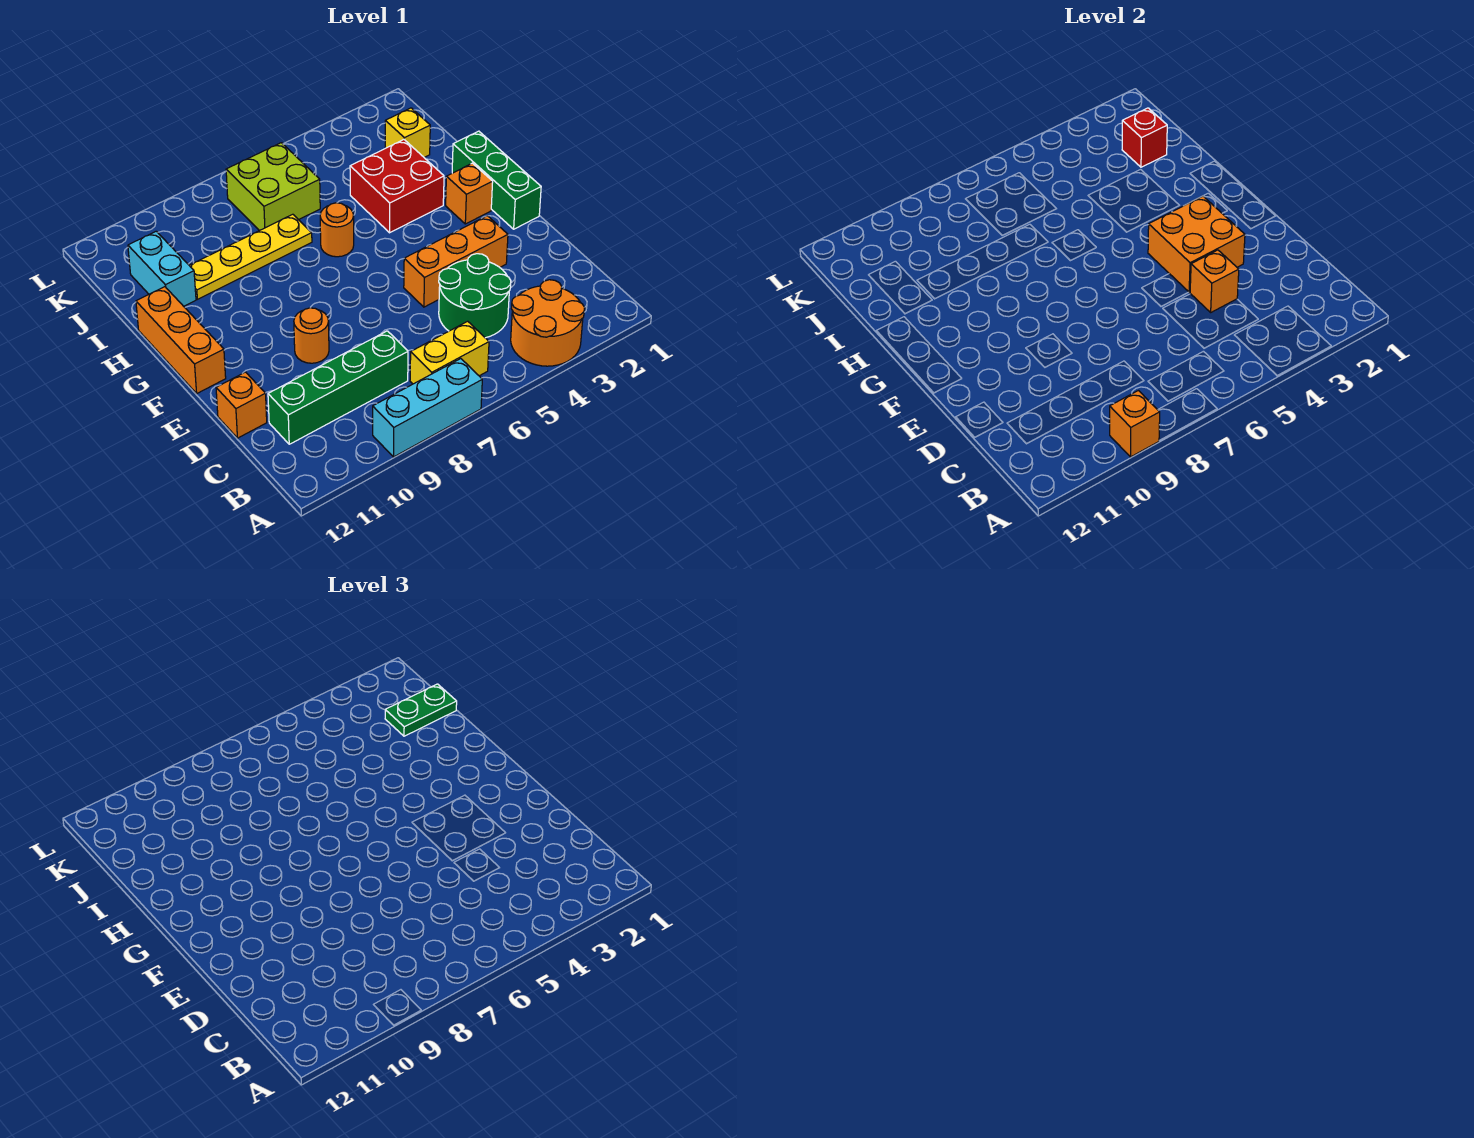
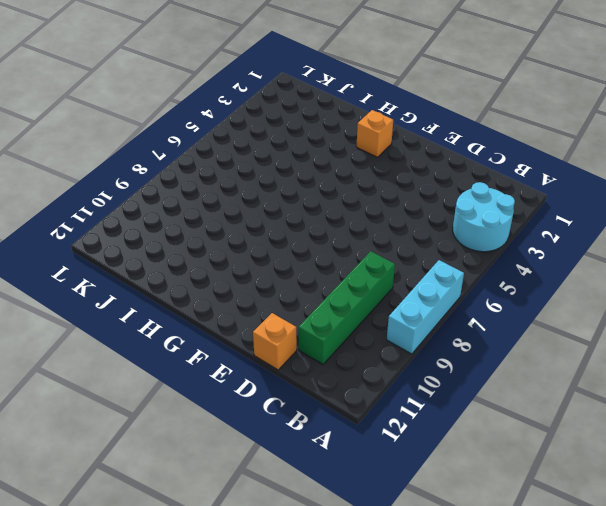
cyan 2x2 round brick [453,182,515,252] -> orange 2x2 round brick [511,280,585,366]
none -> yellow 1x2 brick [410,321,489,384]
none -> green 2x2 round brick [439,254,511,338]
none -> orange 1x3 brick [404,216,508,307]

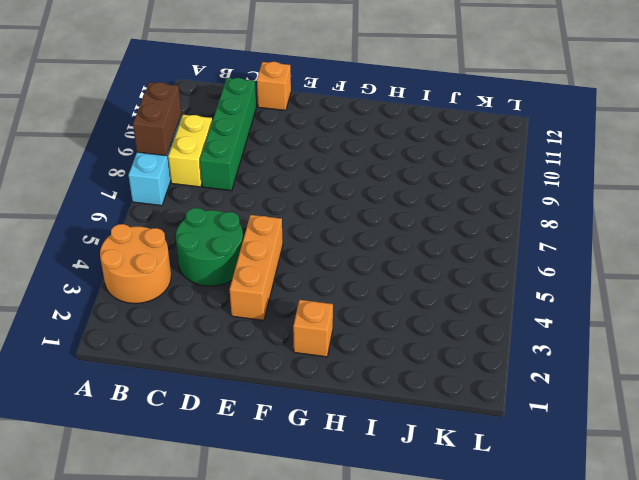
brown 1x2 brick [133,82,181,156] -> orange 1x1 brick [1110,391,1160,457]
yellow 1x2 brick [168,115,212,187] -> yellow 1x2 brick moved to [410,321,489,384]
none -> orange 1x1 round brick [294,308,329,363]
none -> green 1x3 brick [452,131,541,229]
none -> orange 1x3 brick [136,287,226,393]

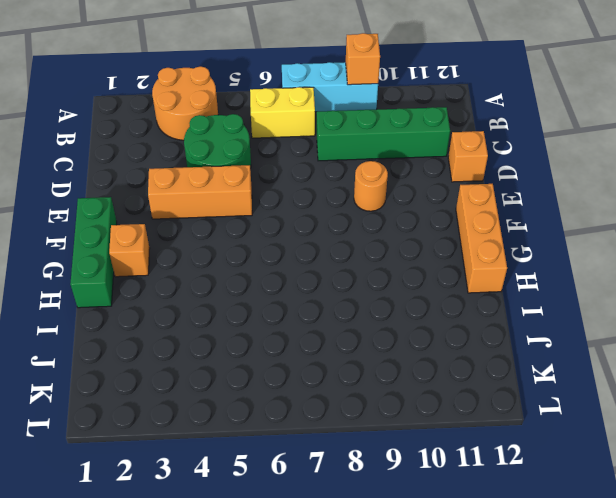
none -> red 2x2 brick [350,140,444,233]
none -> orange 1x1 round brick [320,203,354,257]
none -> yellow 1x4 plate [189,214,312,299]

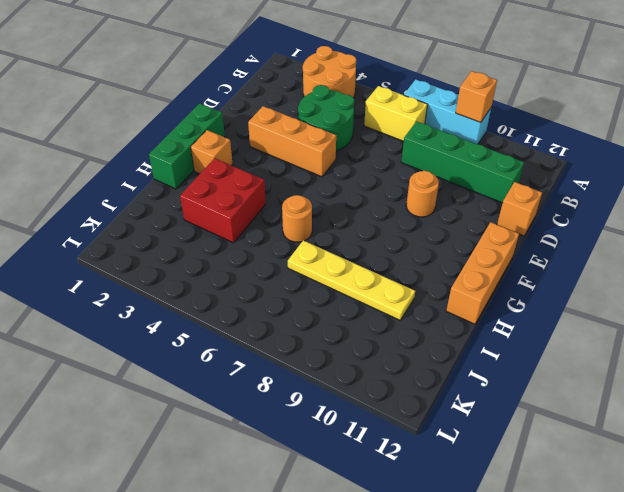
none -> cyan 1x2 brick [128,231,196,306]
none -> yellow 1x1 brick [385,108,430,157]
none -> lime 2x2 brick [226,143,320,231]

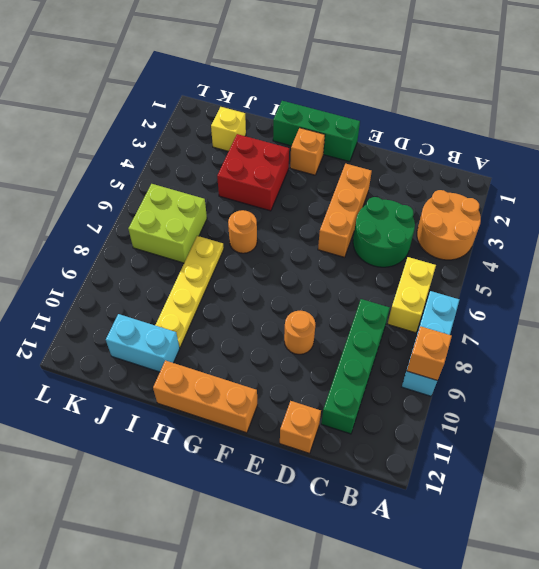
none -> orange 1x1 brick [1190,250,1239,312]
none -> orange 2x2 brick [1148,196,1245,292]
none -> red 1x1 brick [1122,108,1167,167]

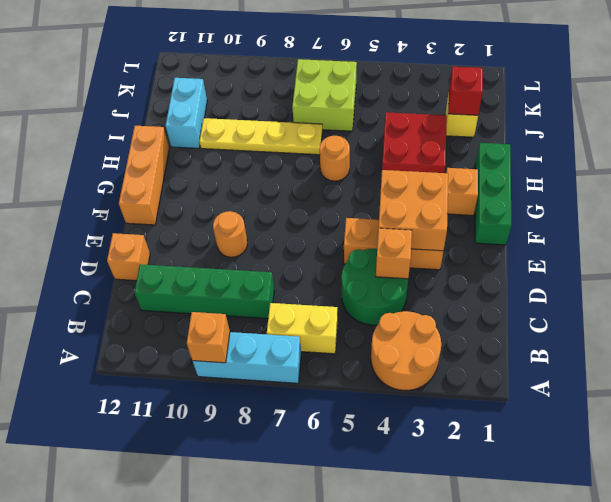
none -> green 1x2 plate [385,684,457,736]

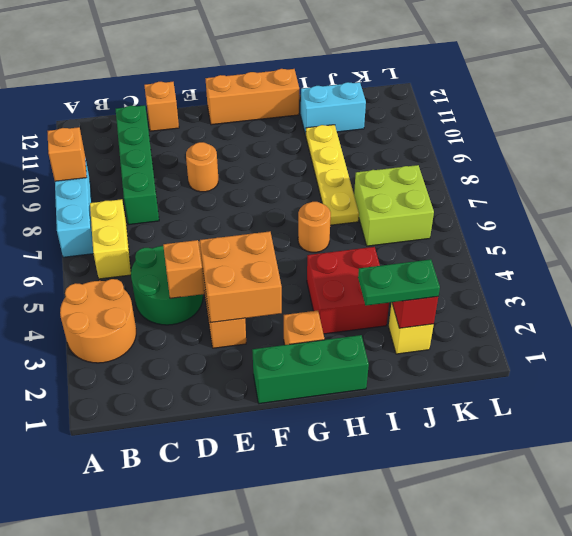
green 1x2 plate [358,259,440,306] -> green 1x2 plate turned to [385,684,457,736]

